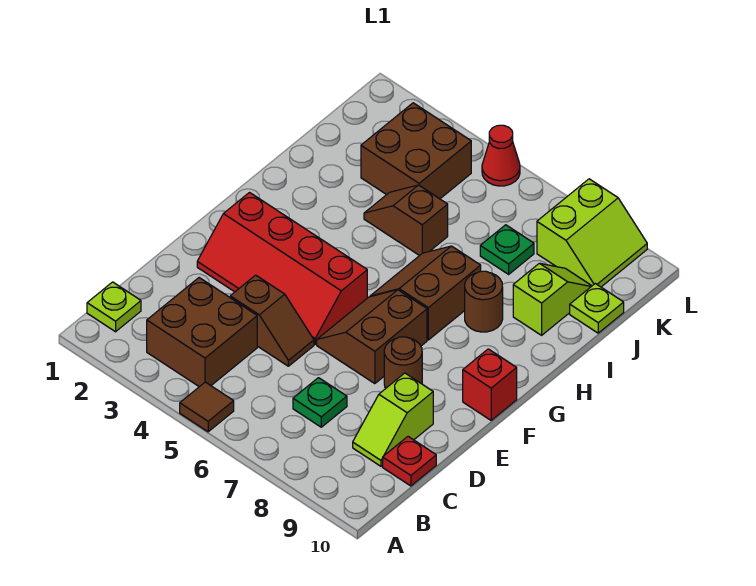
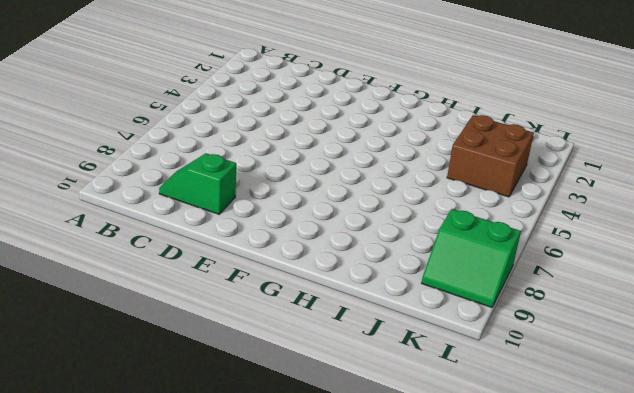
green 1x2 slope [159,153,236,214] -> lime 1x2 slope [353,373,433,466]
green 2x2 slope [422,209,521,307] -> lime 2x2 slope [537,179,647,287]
none -> brown 1x1 tile [180,382,234,432]
none -> lime 1x1 plate [87,282,141,332]
none -> brown 2x2 brick [147,278,257,387]

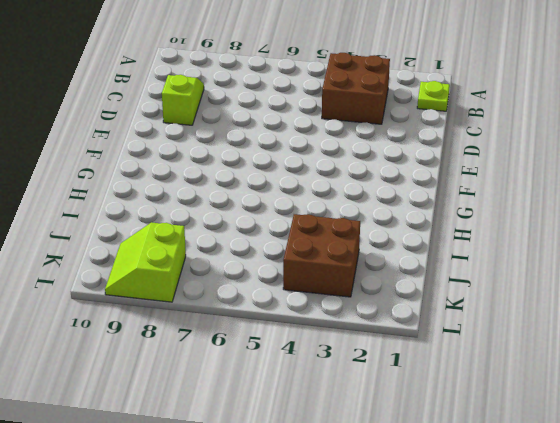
none -> brown 1x1 tile [180,382,234,432]
none -> green 1x1 plate [293,378,347,427]
none -> red 1x1 plate [383,437,436,486]

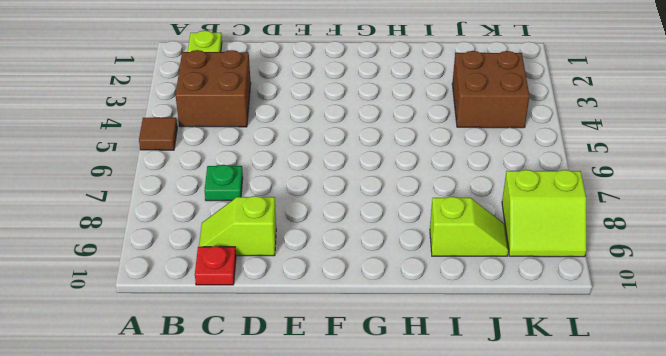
none -> brown 1x2 slope [230,275,314,366]
none -> red 2x4 slope [197,193,367,344]
none -> brown 2x2 slope [317,290,427,384]

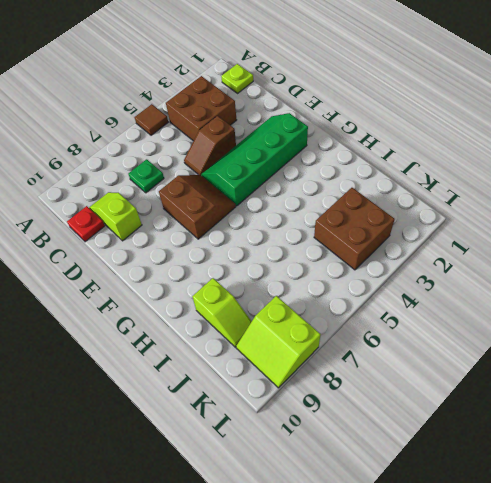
green 2x4 slope [201,113,308,206] -> red 2x4 slope [197,193,367,344]
none -> brown 1x1 round brick [384,337,422,388]
none -> red 1x1 brick [463,349,517,420]
none -> brown 2x2 slope [370,246,481,340]

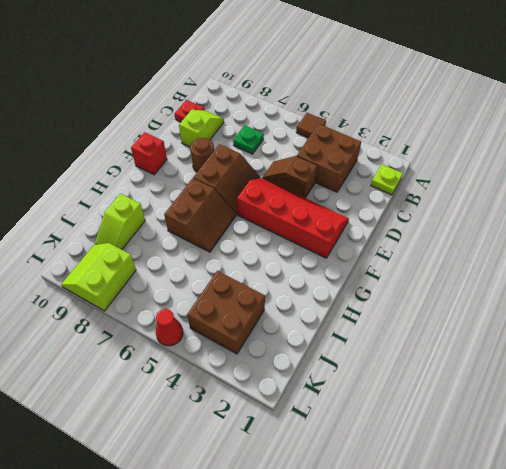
none -> brown 1x1 round brick [465,271,503,332]
none -> brown 1x2 slope [364,185,448,256]
none -> green 1x1 plate [480,225,534,274]

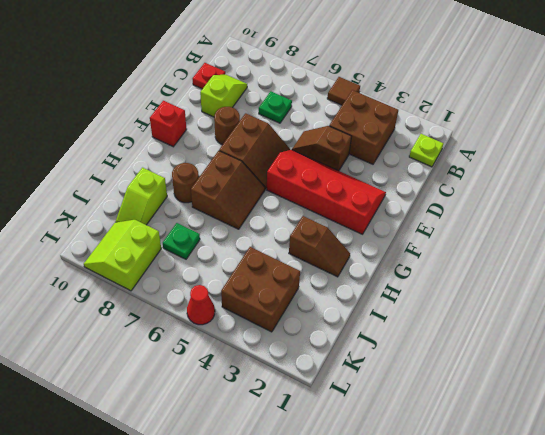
brown 1x2 slope [289,216,350,277] -> brown 1x2 slope moved to [364,185,448,256]
none -> lime 1x1 plate [570,284,624,333]

